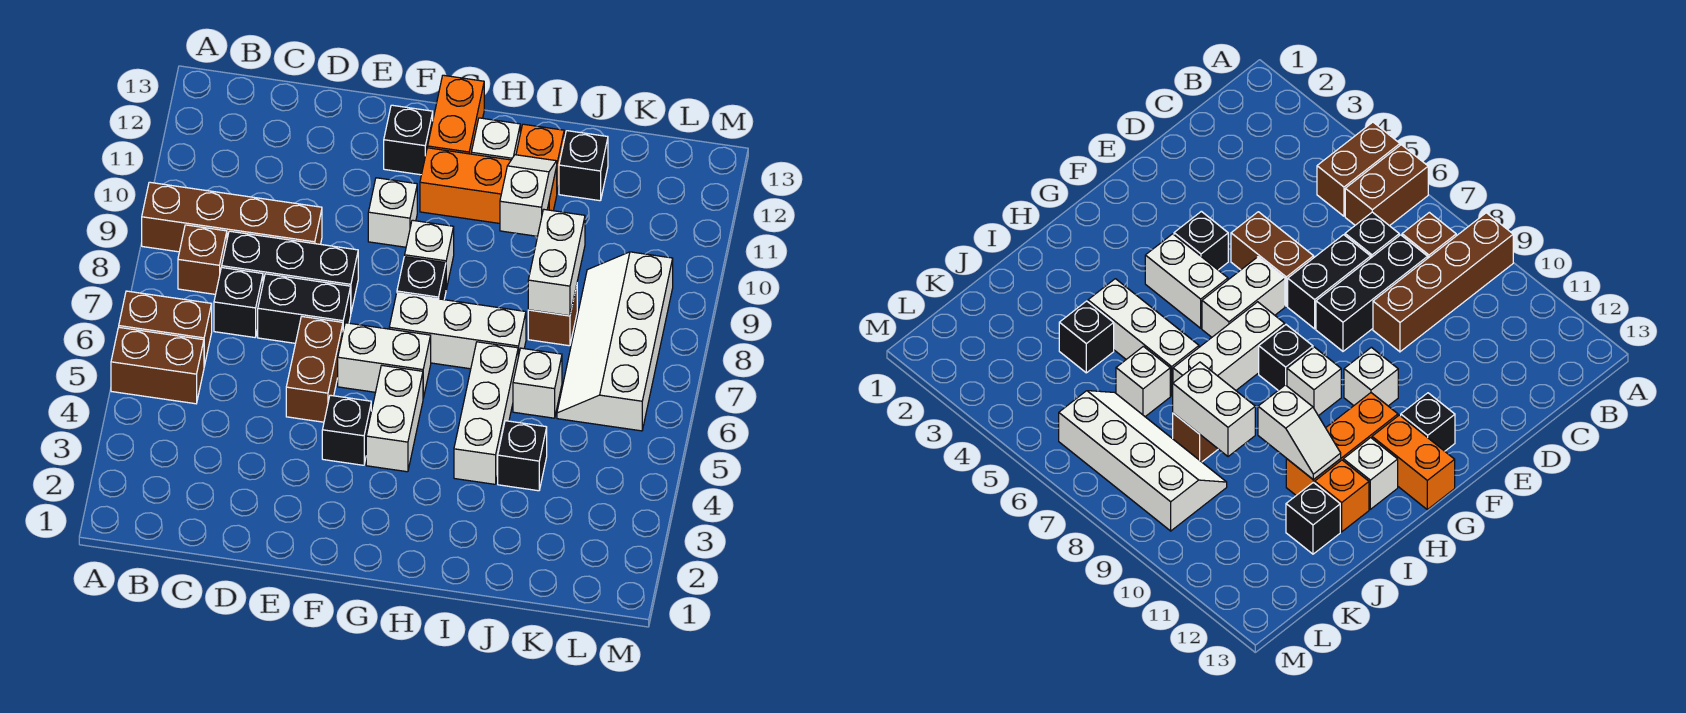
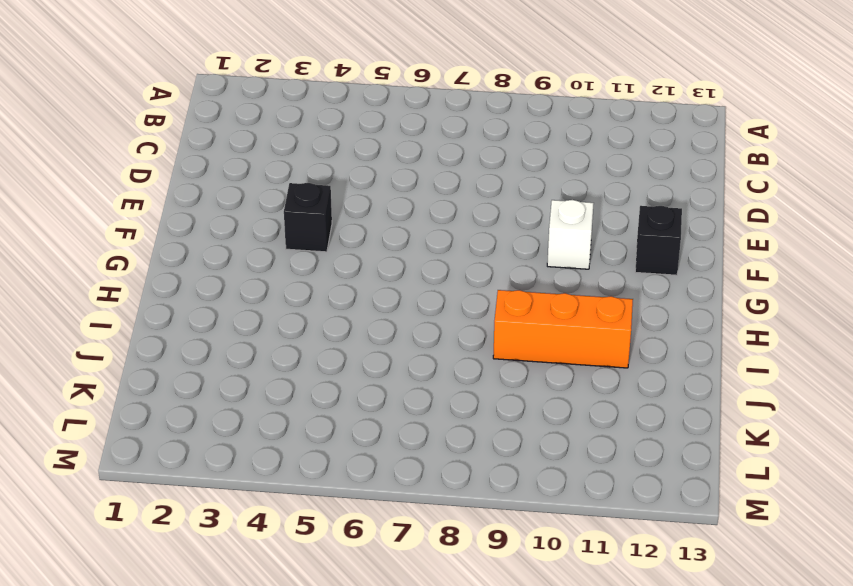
orange 1x3 brick [493,290,633,368] -> orange 1x3 brick turned to [420,148,557,223]
none -> brown 1x2 brick [111,327,204,404]
none -> brown 1x2 brick [119,291,212,366]
none -> brown 1x4 brick [142,182,322,252]

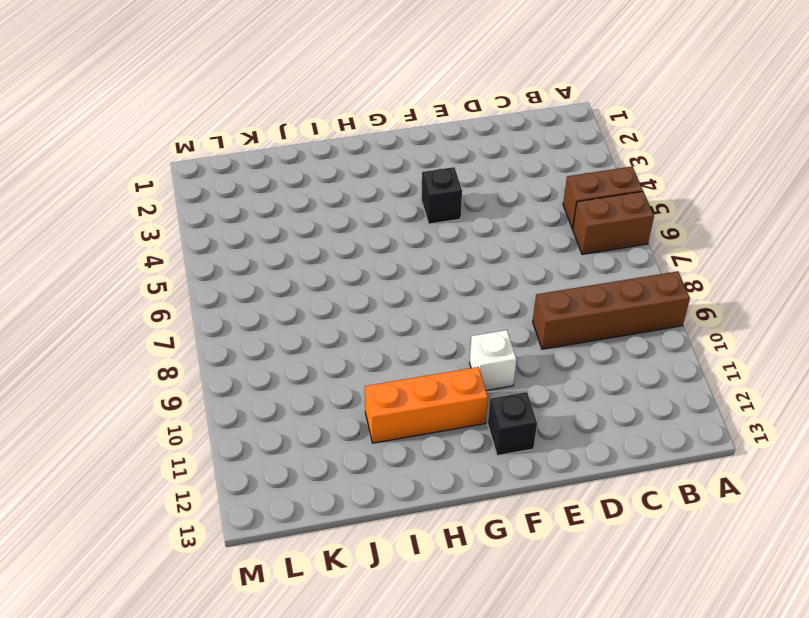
none -> brown 1x1 brick [178,225,227,294]
none -> black 1x1 brick [214,268,263,337]
none -> black 1x3 brick [222,231,358,312]

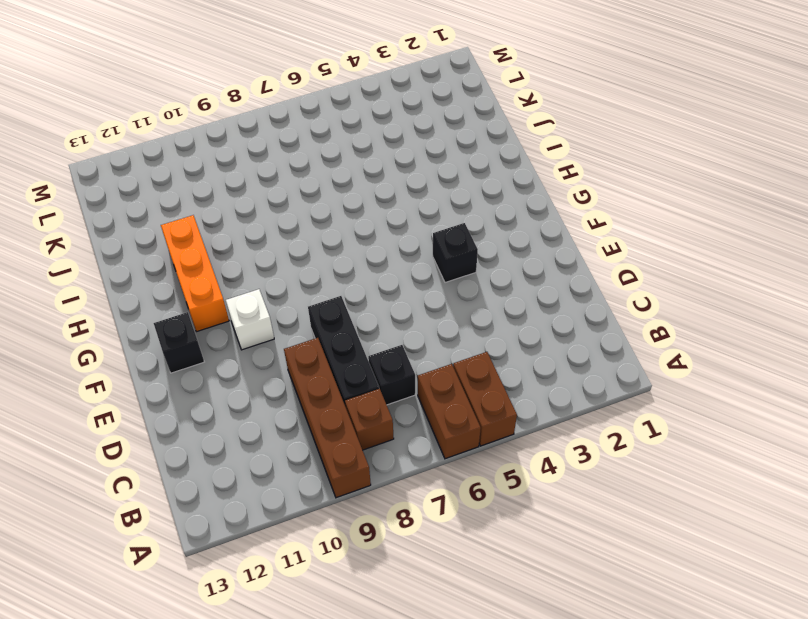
none -> black 1x2 brick [258,274,351,343]
none -> brown 1x2 brick [286,317,343,422]
none -> white 1x2 brick [338,323,431,398]

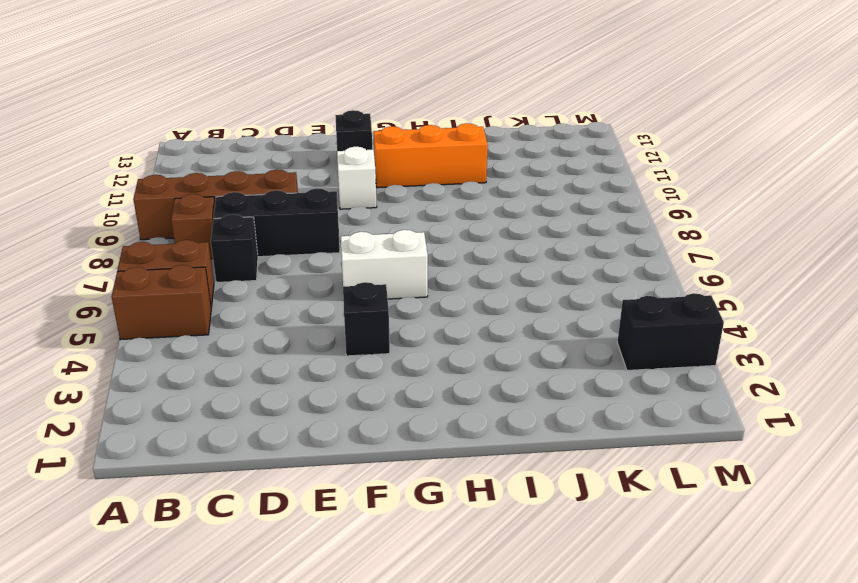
black 1x2 brick [617,293,724,370] -> black 1x2 brick moved to [258,274,351,343]
none -> brown 1x2 brick [286,317,343,422]
none -> white 1x2 brick [366,365,423,472]
none -> white 1x3 brick [389,293,526,369]

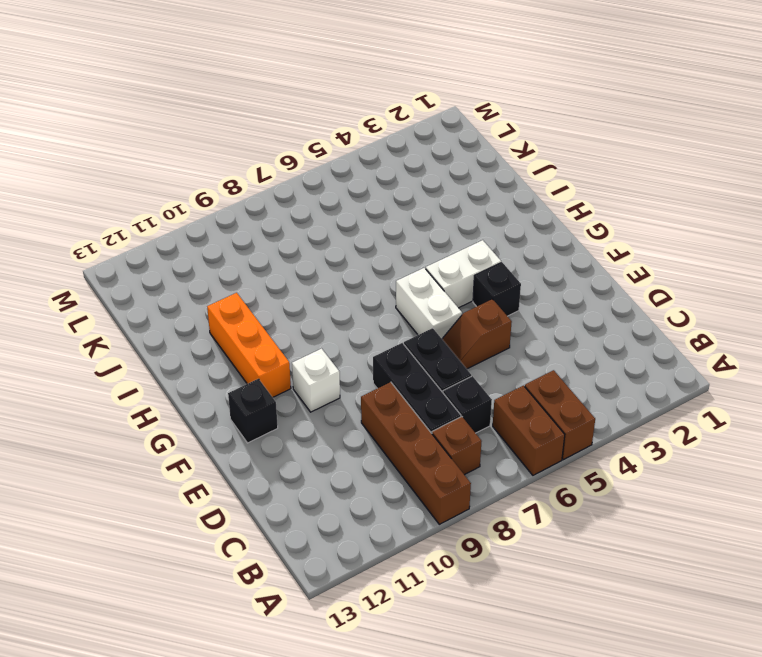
brown 1x2 slope [442,299,512,369] -> brown 1x2 brick [286,317,343,422]
none -> white 1x3 brick [389,293,526,369]
none -> black 1x1 brick [397,257,446,300]
none -> white 1x1 brick [405,220,454,289]

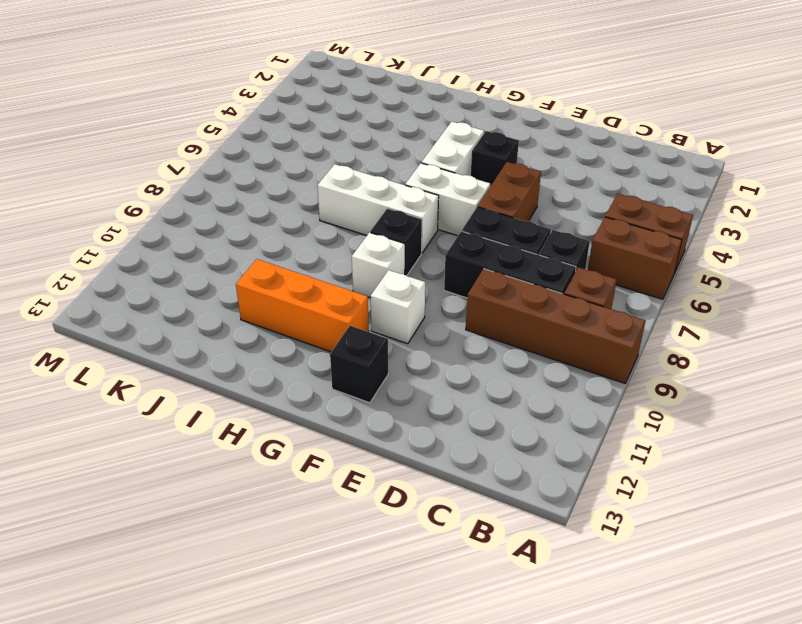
none -> orange 1x2 brick [428,75,484,154]
none -> white 1x1 brick [471,118,520,160]
none -> white 1x3 brick [454,342,518,484]

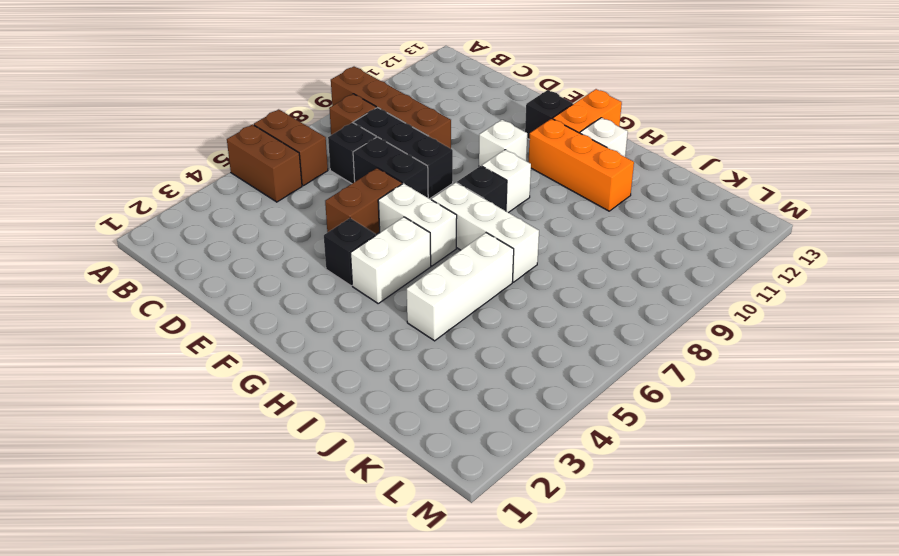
none -> orange 1x1 brick [516,124,564,192]
none -> black 1x1 brick [498,421,547,491]
none -> white 1x1 brick [513,348,562,418]

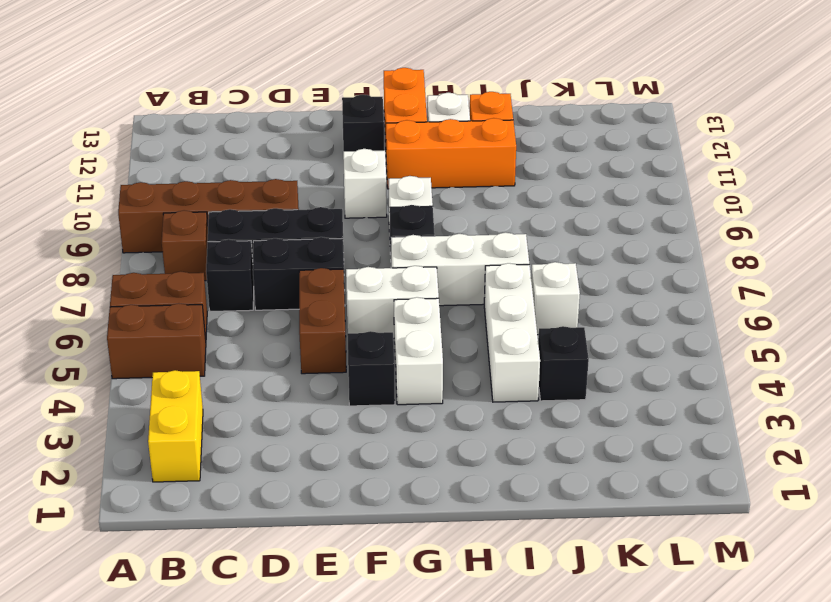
yellow 1x2 brick [148,370,203,482] -> none
none -> brown 1x1 brick [528,285,577,346]
none -> black 1x1 brick [559,131,608,201]
none -> white 2x4 slope [557,252,673,431]

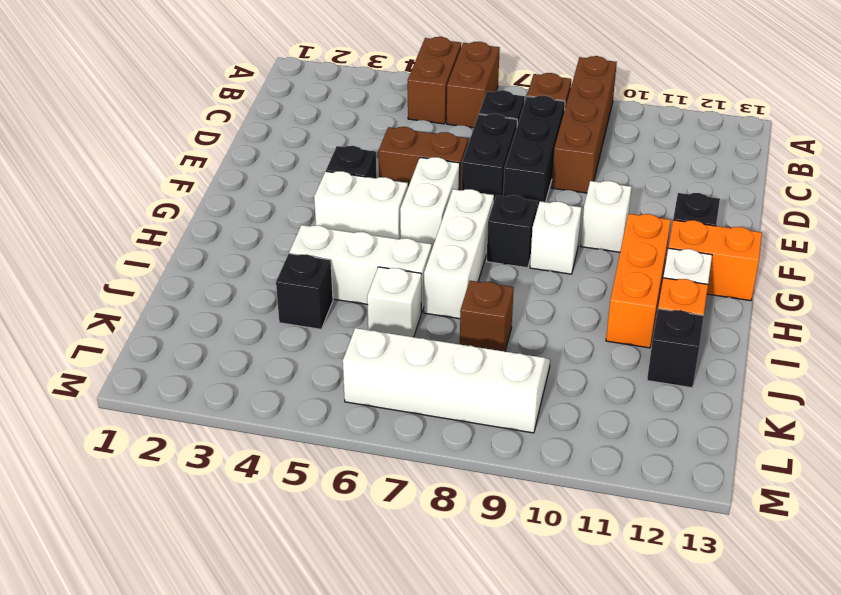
none -> white 1x2 slope [500,155,557,236]
none -> white 1x2 brick [528,210,585,316]

